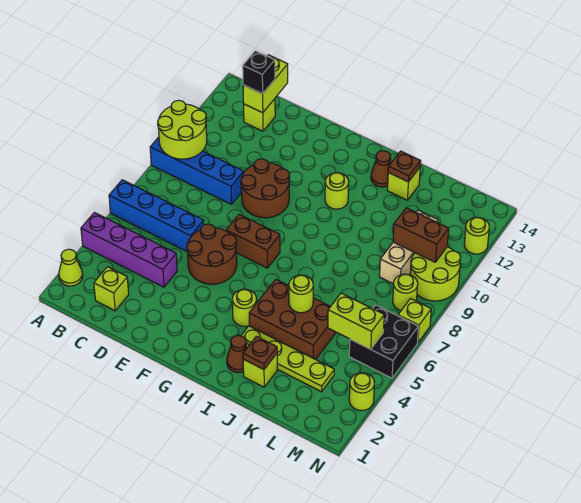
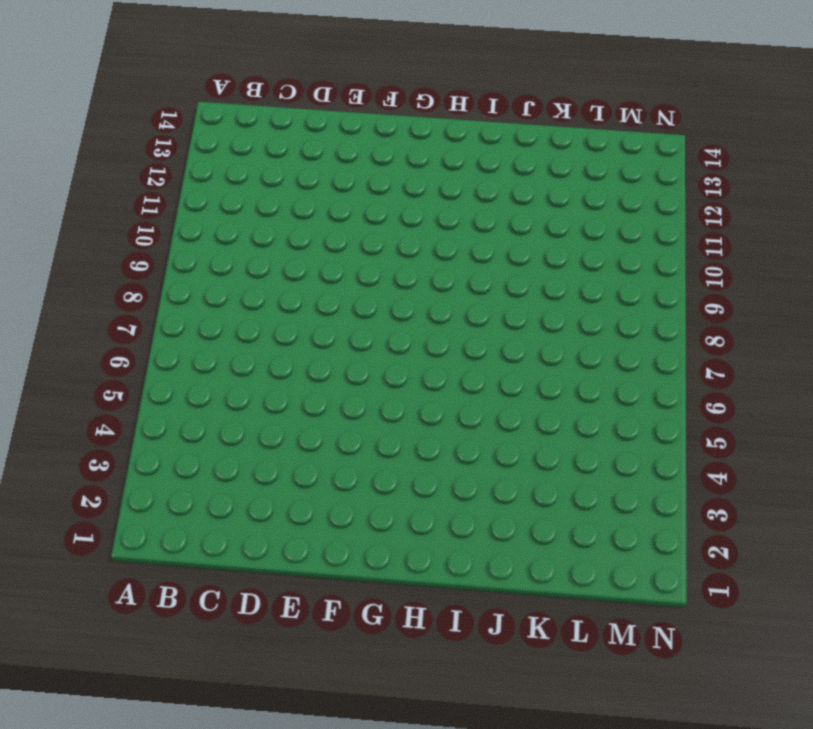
none -> lime 1x1 cone [59,249,83,286]
none -> purple 1x4 brick [81,213,177,287]
none -> blue 1x4 brick [109,180,204,251]
none -> blue 1x4 brick [150,137,244,204]

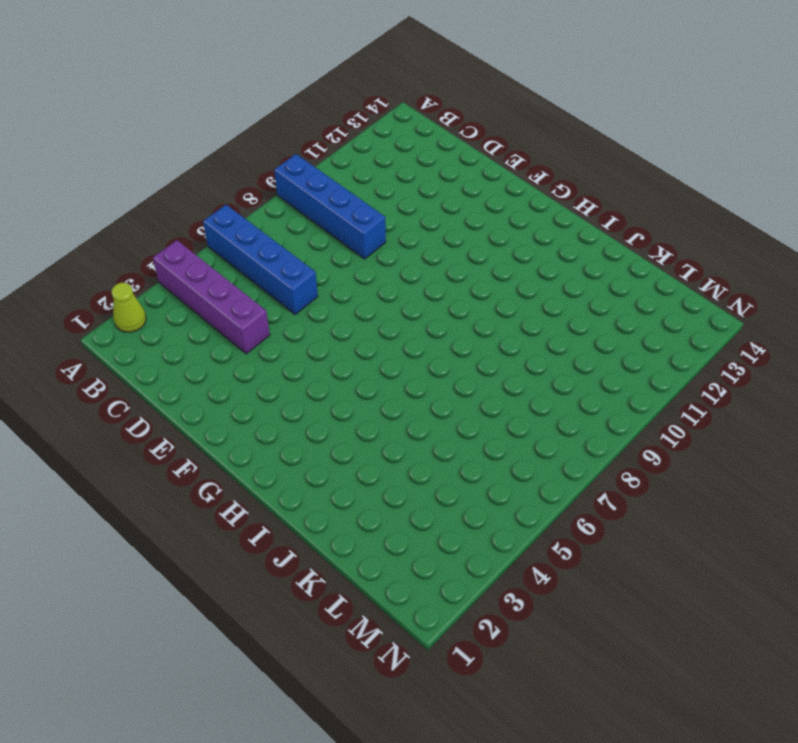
none -> lime 1x1 brick [94,267,129,311]
none -> lime 1x1 brick [244,99,275,131]
none -> brown 2x2 round brick [187,224,237,284]
none -> brown 2x2 round brick [241,159,290,218]

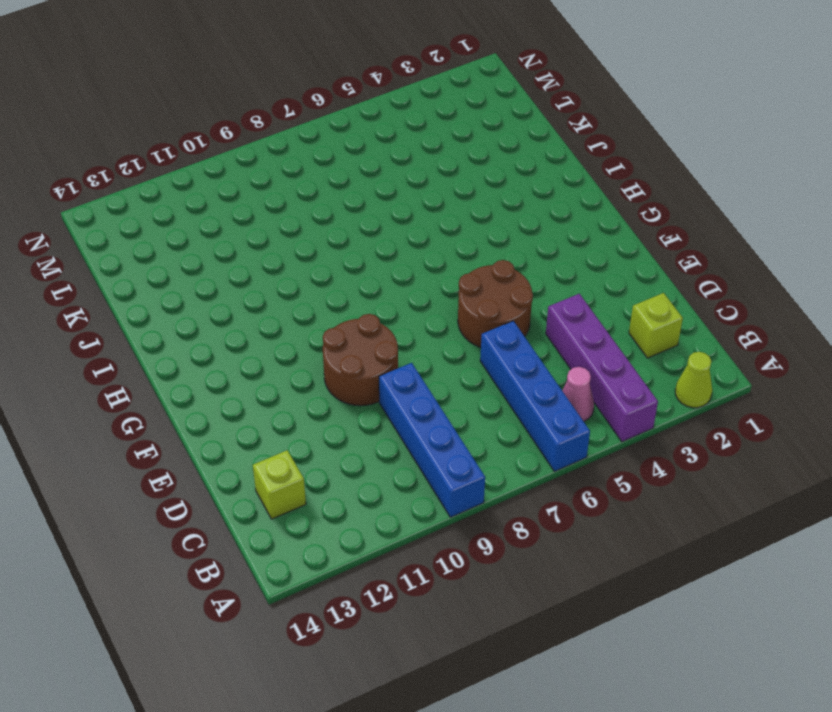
pink 1x1 cone [562,367,594,421] -> none
none -> brown 1x2 brick [226,214,280,268]
none -> lime 1x1 round brick [232,289,257,326]
none -> lime 1x1 round brick [325,173,349,209]
none -> brown 1x1 cone [227,335,247,373]

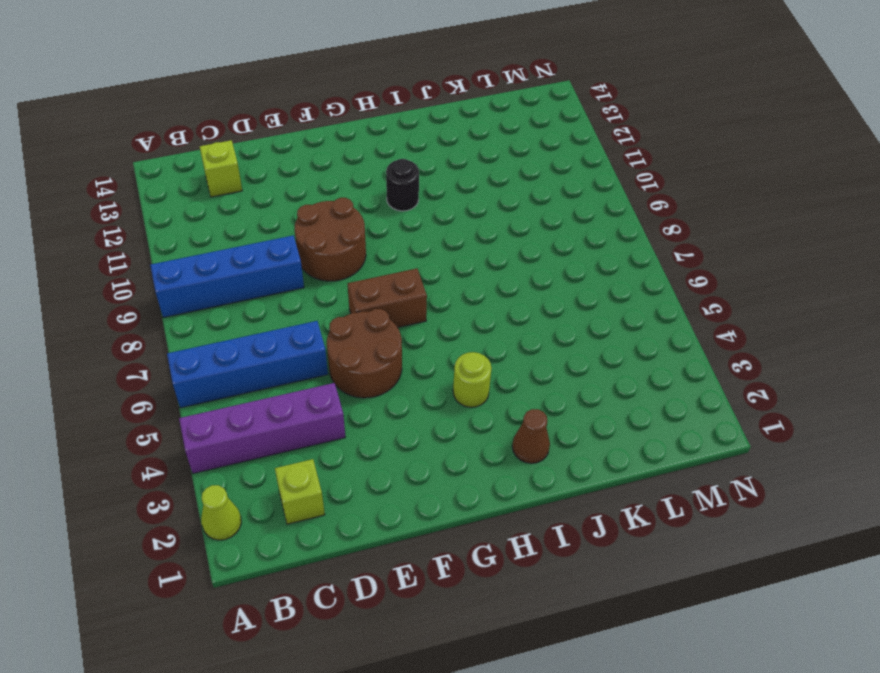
black 1x1 round brick [386,159,419,211] -> lime 1x1 round brick [325,173,349,209]
none -> lime 1x4 plate [241,326,334,392]
none -> brown 2x3 brick [249,279,336,360]
none -> brown 1x1 cone [371,151,391,187]
none -> lime 1x1 brick [243,354,277,387]

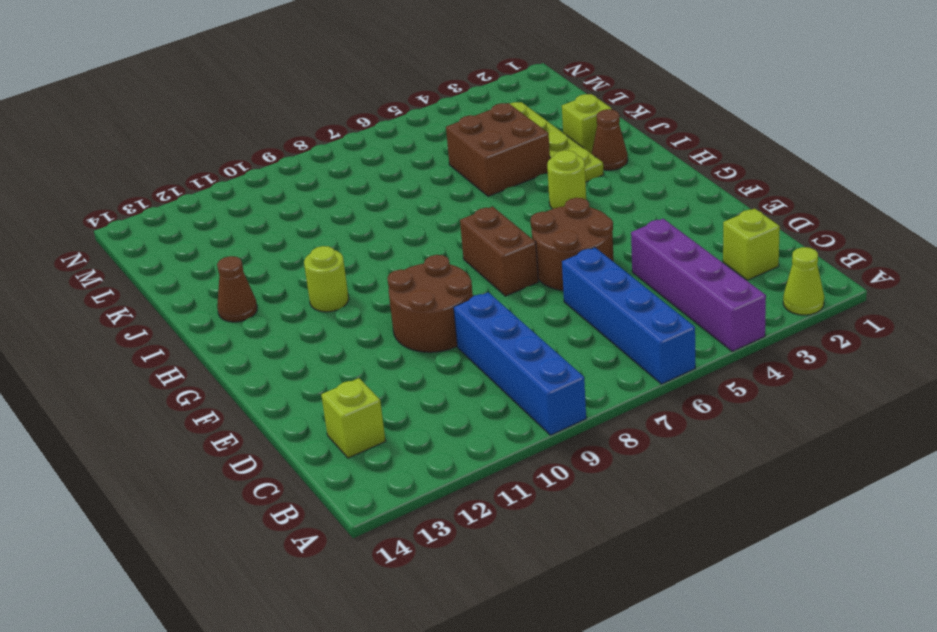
brown 2x2 brick [446,103,550,196] -> brown 2x3 brick [249,279,336,360]
none -> lime 1x1 brick [388,168,420,200]
none -> tan 1x3 brick [380,210,438,284]
none -> black 2x2 brick [349,305,418,378]
none -> lime 1x1 round brick [393,274,418,310]

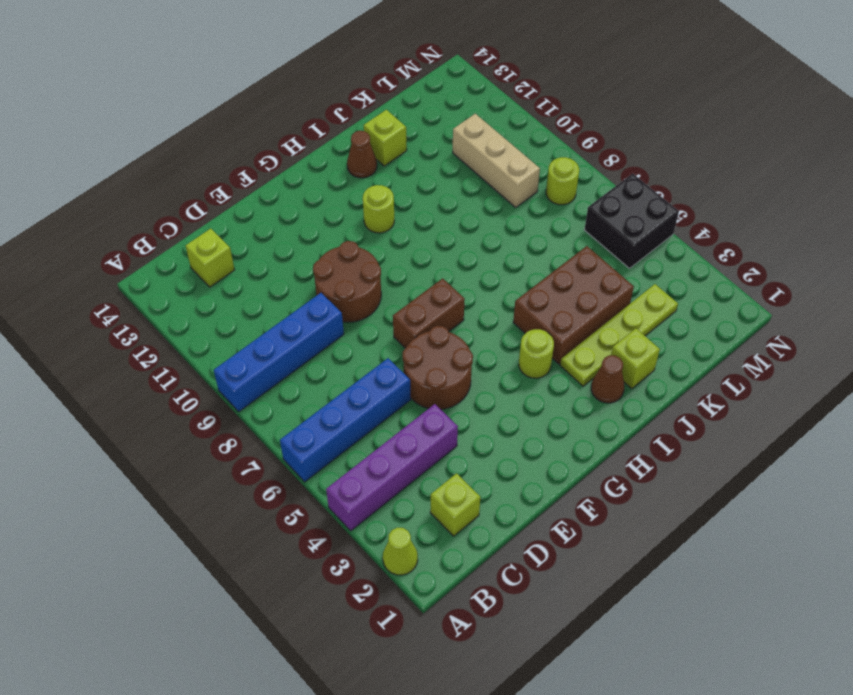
none -> lime 2x2 round brick [410,247,461,301]
none -> lime 1x1 round brick [349,373,374,411]
none -> lime 1x1 brick [398,299,431,343]
none -> lime 1x1 round brick [464,217,489,254]

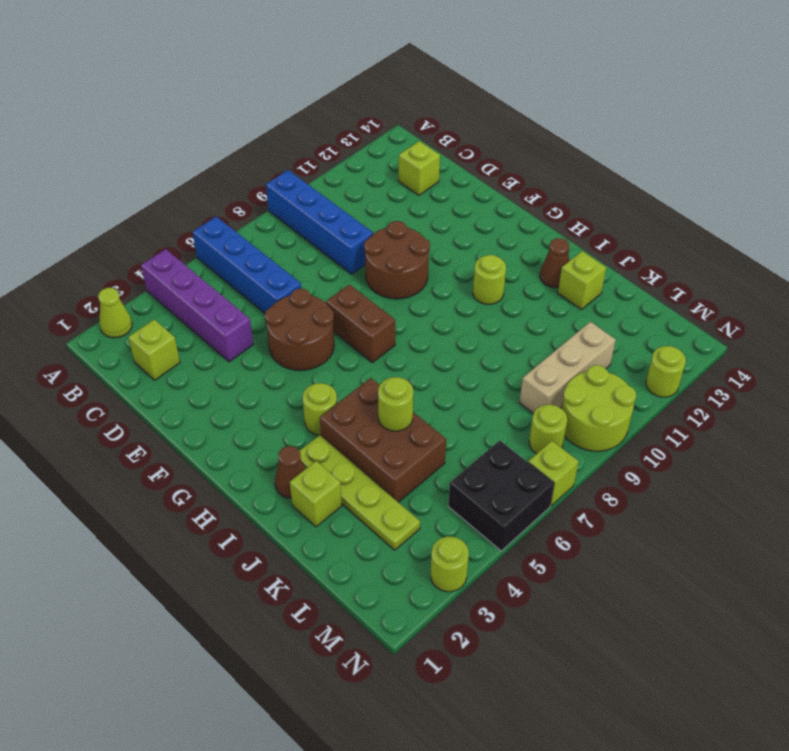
none -> lime 2x2 round brick [158,100,207,159]
none -> lime 1x2 brick [243,55,288,113]
none -> brown 1x1 plate [243,336,277,370]
none -> brown 1x1 plate [388,151,421,182]

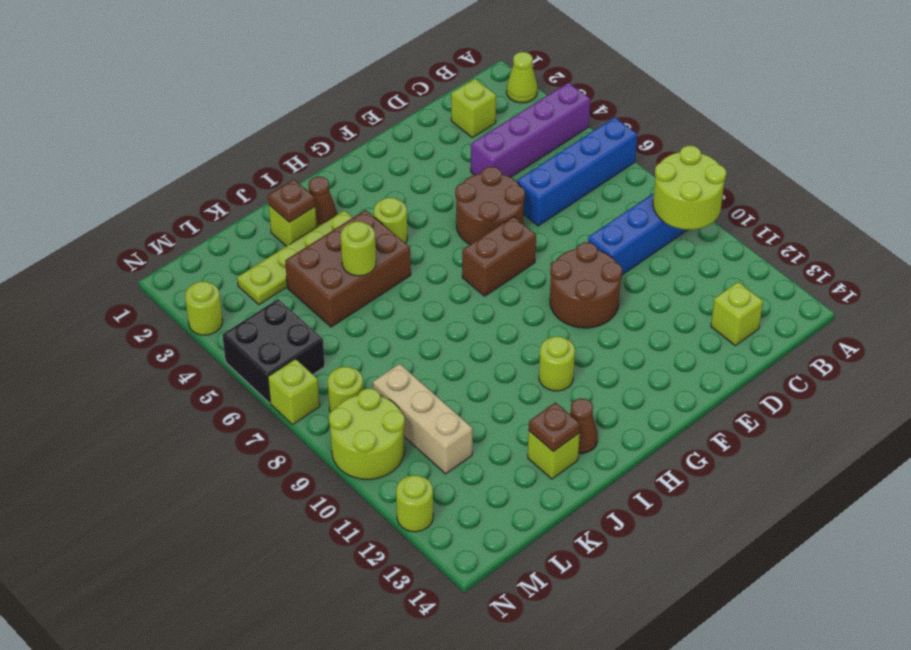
none -> lime 1x2 brick [243,55,288,113]
none -> lime 1x2 brick [328,293,384,349]
none -> brown 1x2 brick [393,208,449,262]
none -> black 1x1 brick [243,51,275,94]

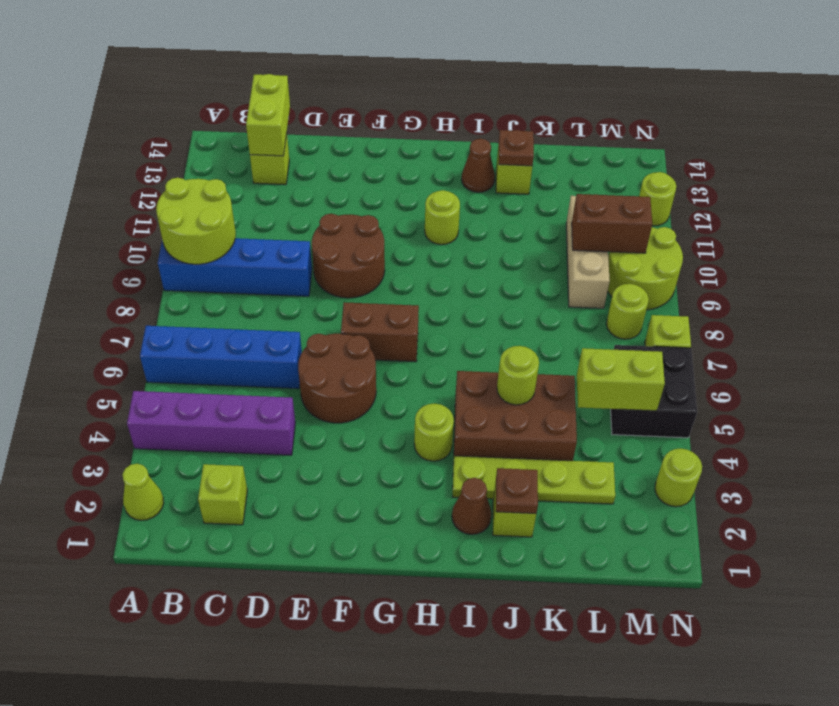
none -> black 1x1 brick [243,51,275,94]

